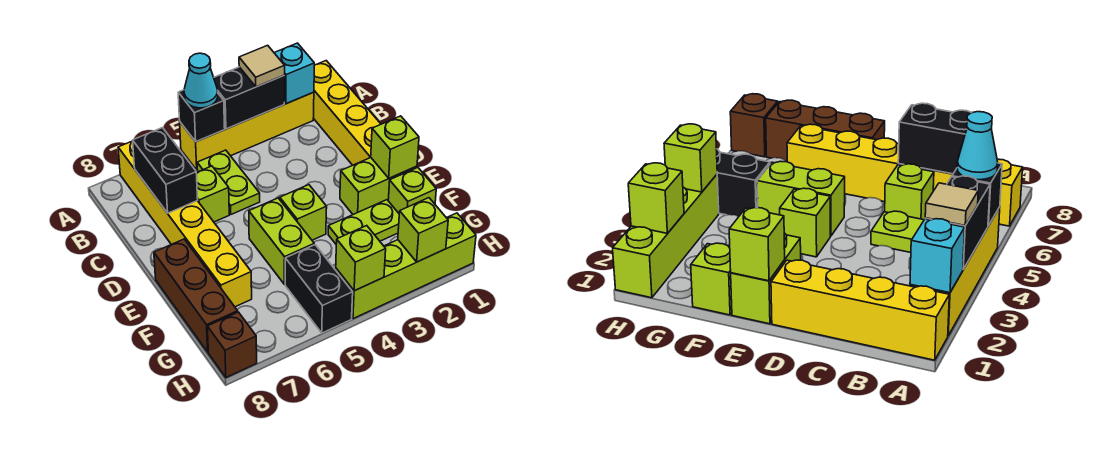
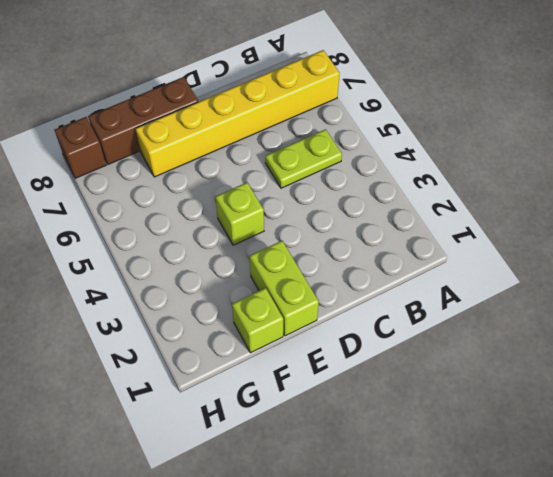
none -> yellow 1x4 brick [314,61,381,165]
none -> yellow 1x4 brick [180,92,314,170]
none -> lime 1x1 brick [196,166,229,222]

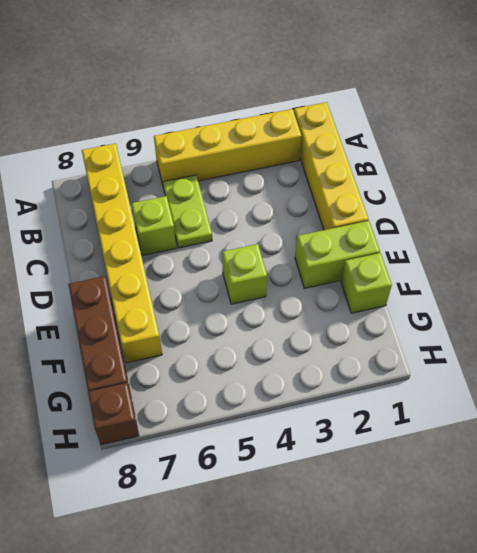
none -> lime 1x2 brick [249,198,314,284]
none -> lime 1x2 plate [328,200,399,244]
none -> black 1x2 brick [285,245,353,333]

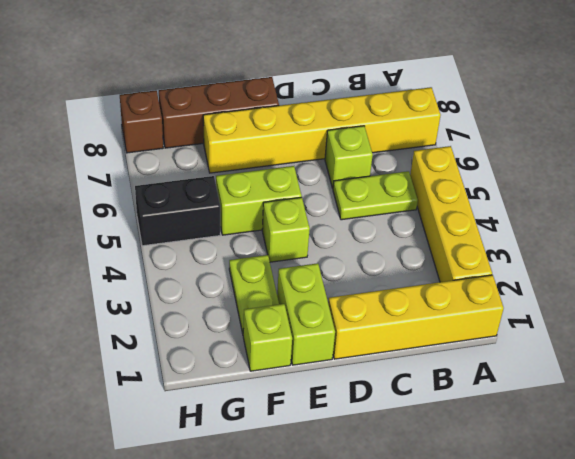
none -> lime 1x4 brick [336,213,476,319]
none -> cyan 1x1 brick [275,43,314,104]
none -> black 1x2 brick [214,67,285,129]

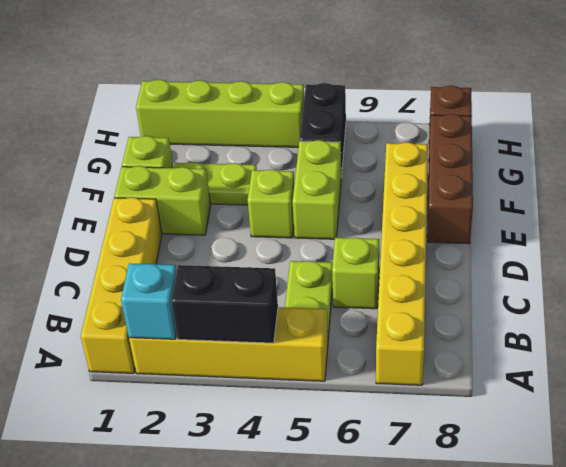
none -> black 1x1 brick [178,90,225,142]
none -> black 1x2 brick [133,128,198,213]
none -> lime 1x1 brick [371,116,419,178]

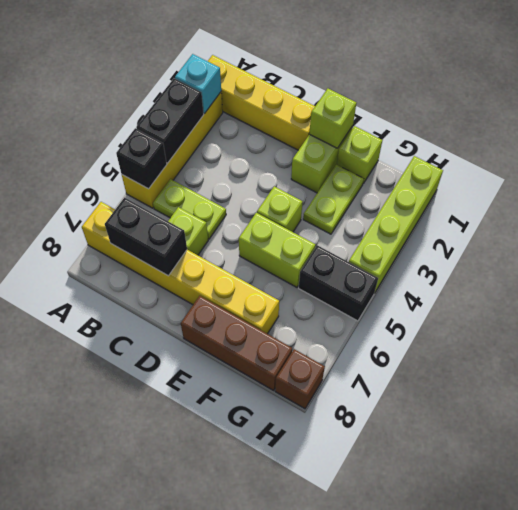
none -> lime 1x1 brick [398,198,448,262]
none -> lime 1x1 brick [336,226,386,291]
none -> tan 1x1 tile [239,45,285,87]

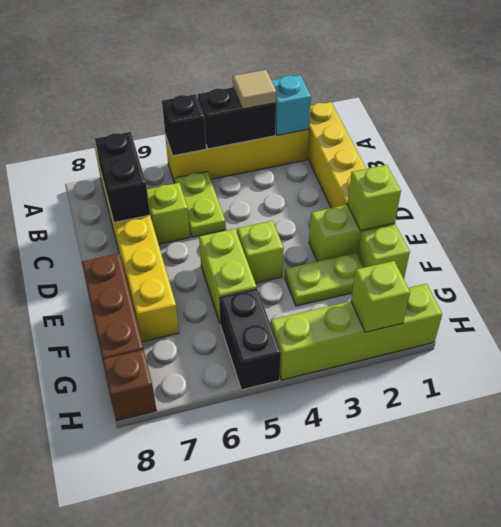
none -> lime 1x1 brick [336,226,386,291]
none -> cyan 1x1 cone [184,53,218,108]

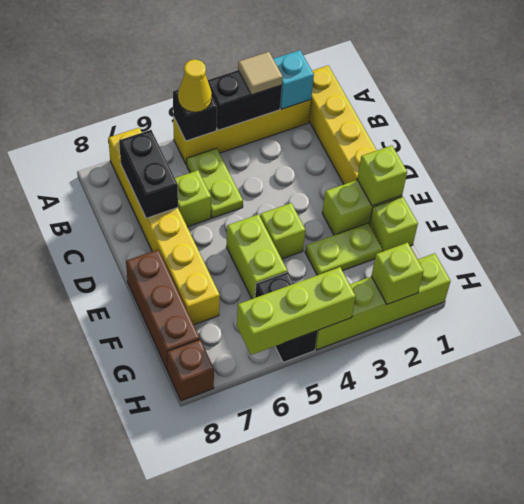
yellow 1x1 cone [178,60,212,112] -> cyan 1x1 cone [184,53,218,108]
lime 1x3 brick [237,267,356,355] -> lime 1x1 brick [336,226,386,291]

